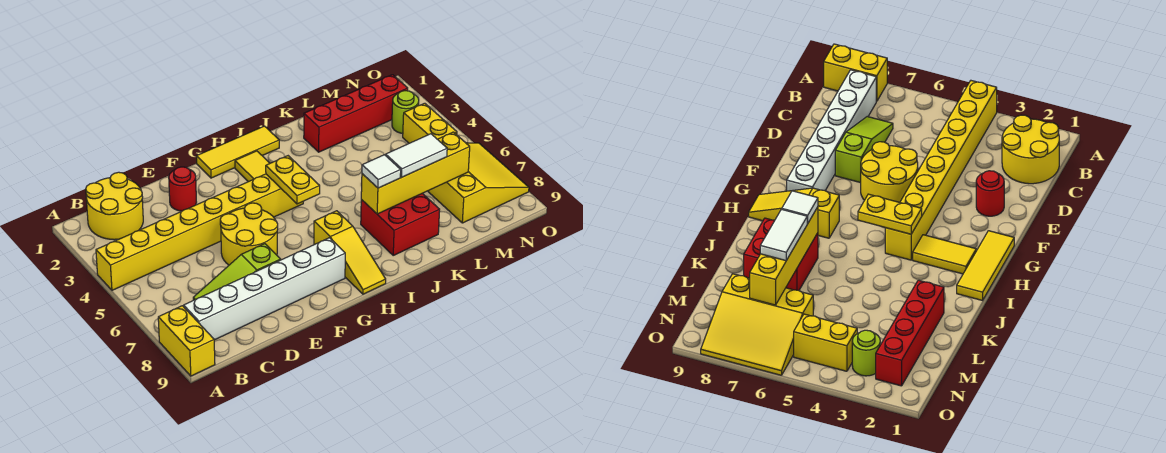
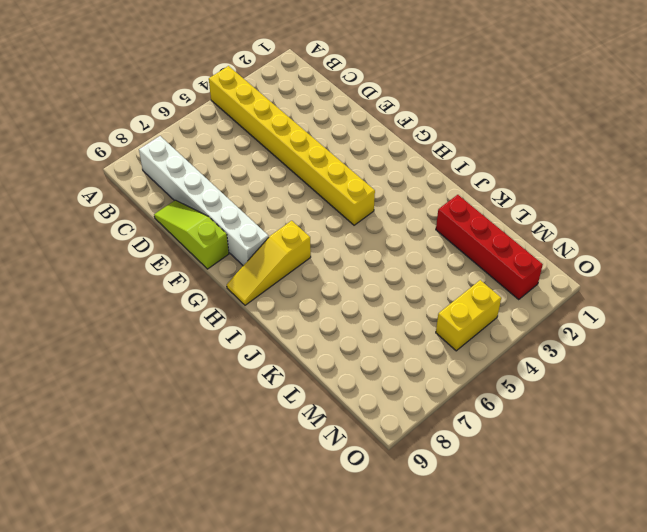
lime 1x3 slope [154,200,229,269] -> lime 1x3 slope moved to [193,244,281,300]
none -> yellow 1x2 brick [158,306,215,376]
none -> yellow 2x2 round brick [86,172,143,240]
none -> red 1x1 round brick [169,167,196,211]

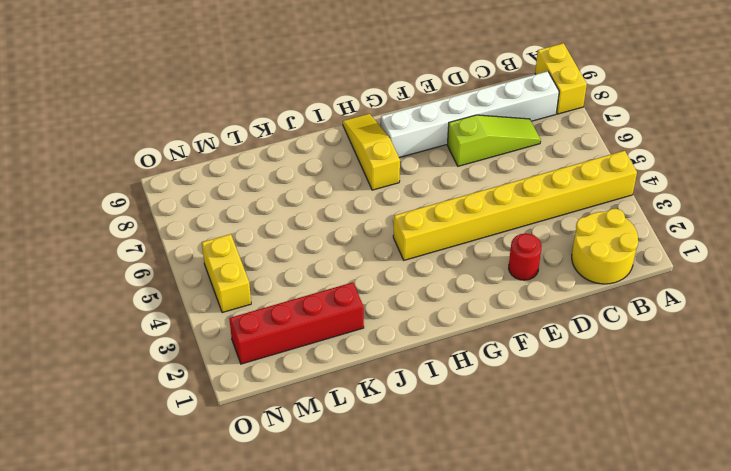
none -> yellow 2x2 round brick [220,203,278,265]
none -> yellow 1x3 tile [196,126,279,178]
none -> yellow 1x2 tile [235,151,270,182]

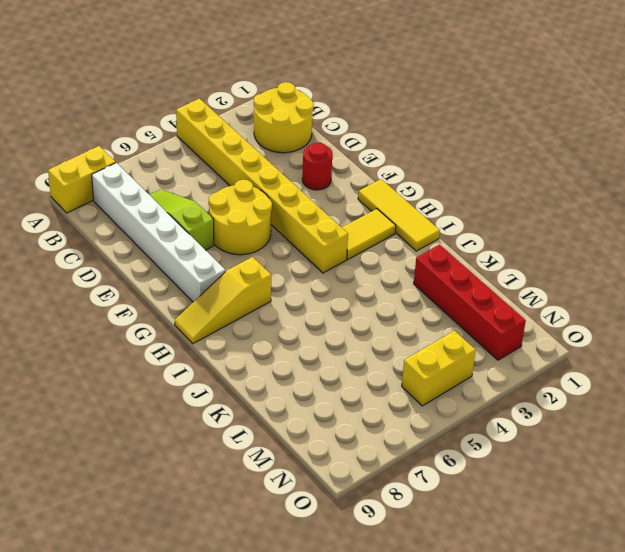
none -> red 2x2 brick [361,193,440,255]
none -> yellow 3x3 slope [428,143,529,223]
none -> lime 1x1 round brick [392,91,419,133]

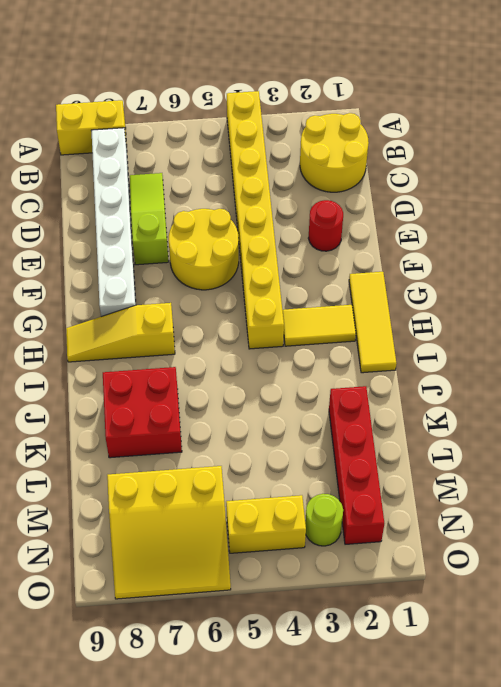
none -> yellow 1x2 plate [266,156,320,204]
none -> yellow 1x4 brick [361,132,470,214]
none -> white 1x1 tile [362,155,401,188]

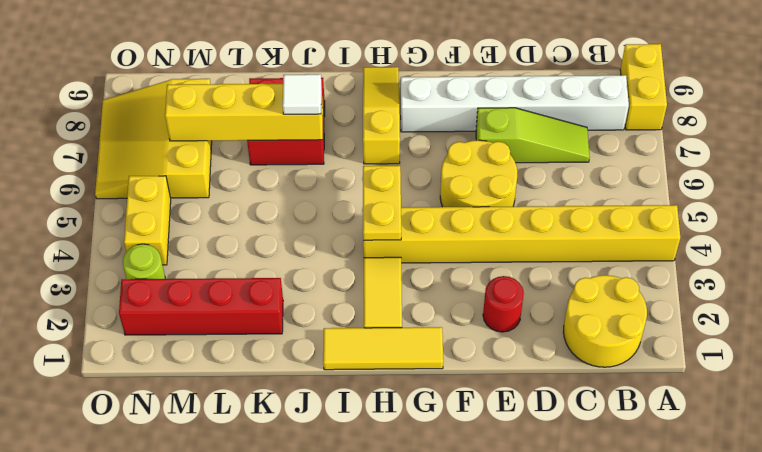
none -> white 1x2 tile [386,134,447,177]

